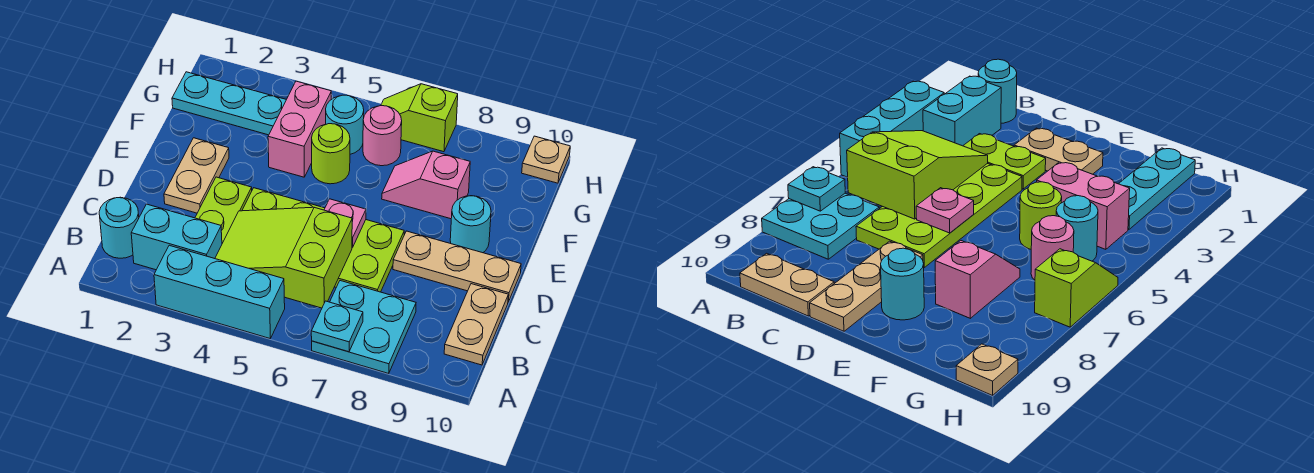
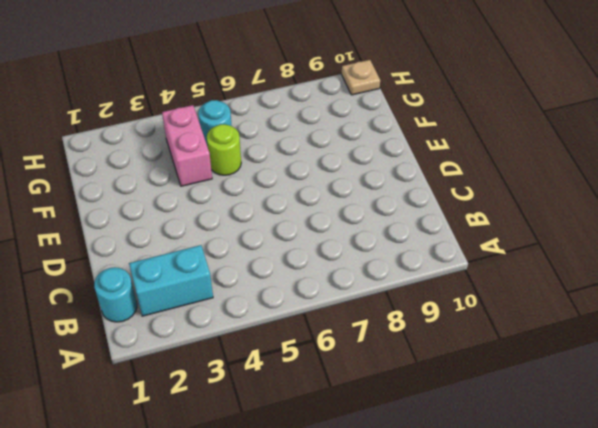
none -> cyan 1x3 brick [154,245,285,338]
none -> cyan 2x2 plate [312,281,416,373]
none -> tan 1x2 plate [444,284,508,365]

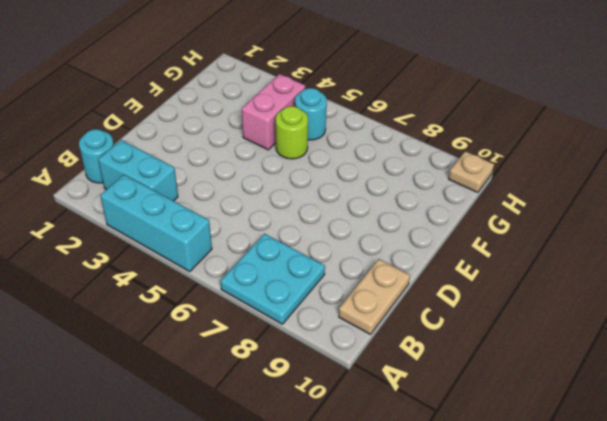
none -> lime 1x2 plate [195,177,252,243]
none -> lime 2x4 plate [242,188,404,292]
none -> tan 1x2 plate [164,138,229,213]

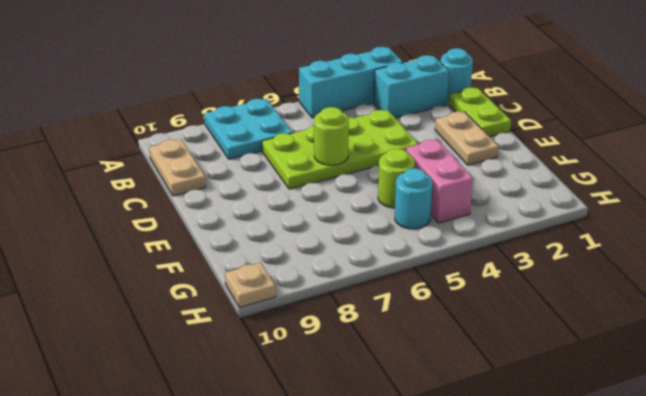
lime 1x2 plate [449,87,511,137] -> lime 1x2 plate moved to [195,177,252,243]
lime 1x1 round brick [314,107,349,165] -> pink 1x1 plate [324,199,366,248]
none -> tan 1x3 plate [393,231,521,302]
none -> cyan 1x1 round brick [450,196,491,253]
none -> pink 1x2 slope [382,151,470,219]

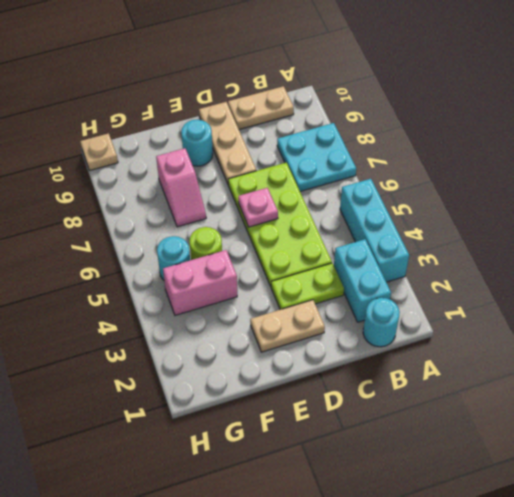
none -> cyan 1x3 plate [172,72,286,135]
none -> pink 1x1 round brick [363,106,402,166]
none -> lime 1x2 slope [381,84,458,152]

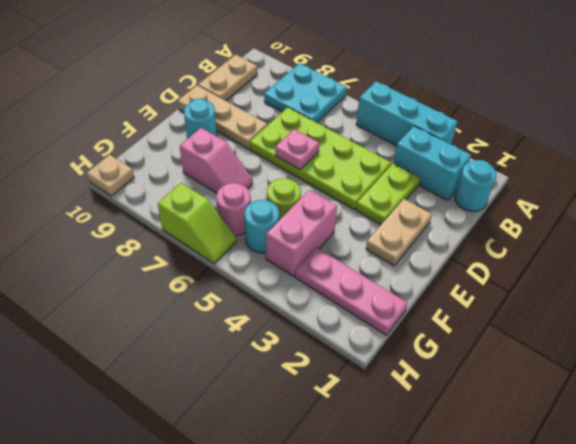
pink 1x3 plate [295,247,407,335] -> cyan 1x3 plate [172,72,286,135]
none -> cyan 1x1 plate [311,301,363,352]
none -> lime 2x3 slope [215,207,352,308]

